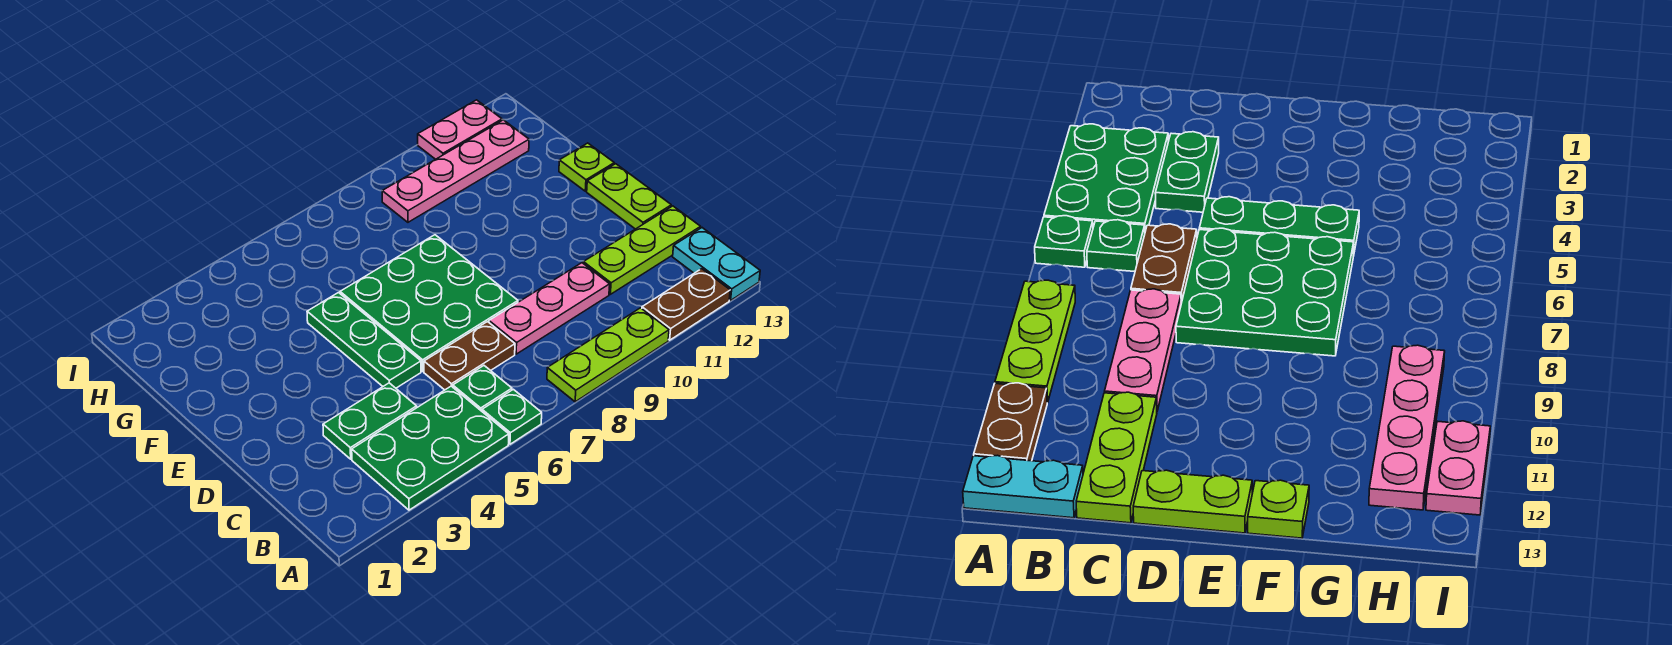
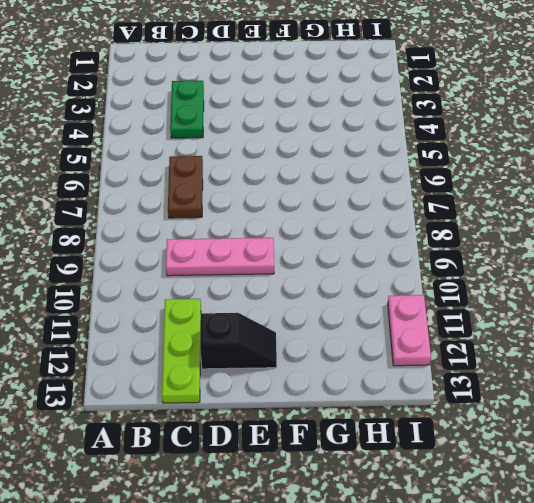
pink 1x3 plate [166,238,274,276] -> pink 1x3 plate turned to [489,263,610,354]
black 1x2 slope [200,313,277,369] -> none
none -> green 2x3 plate [352,386,509,510]
none -> green 1x1 plate [482,389,542,444]
none -> lime 1x3 plate [547,308,669,402]

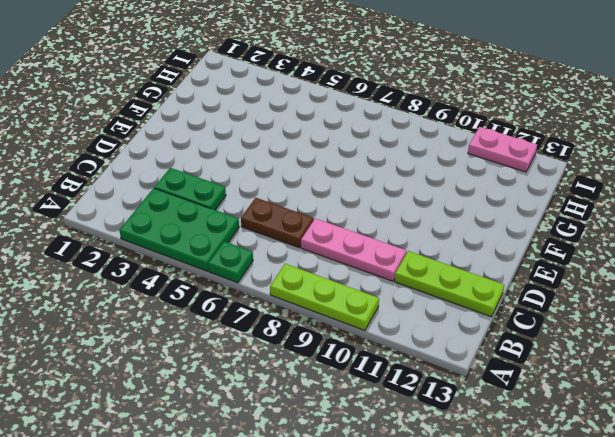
none -> brown 1x2 plate [642,269,730,340]
none -> cyan 1x2 plate [673,228,760,300]
none -> green 1x1 plate [453,366,512,411]

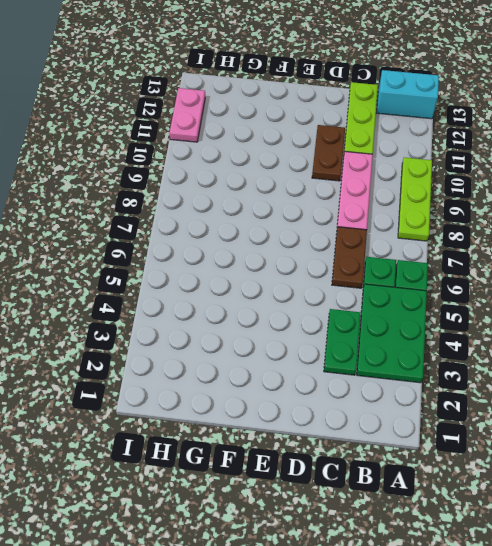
cyan 1x2 brick [377,70,439,119] -> cyan 1x2 plate [673,228,760,300]
brown 1x2 plate [312,125,345,181] -> brown 1x2 plate moved to [642,269,730,340]
none -> green 1x3 plate [307,293,421,388]
none -> green 3x3 plate [340,235,518,371]
none -> lime 1x2 plate [587,164,671,229]

